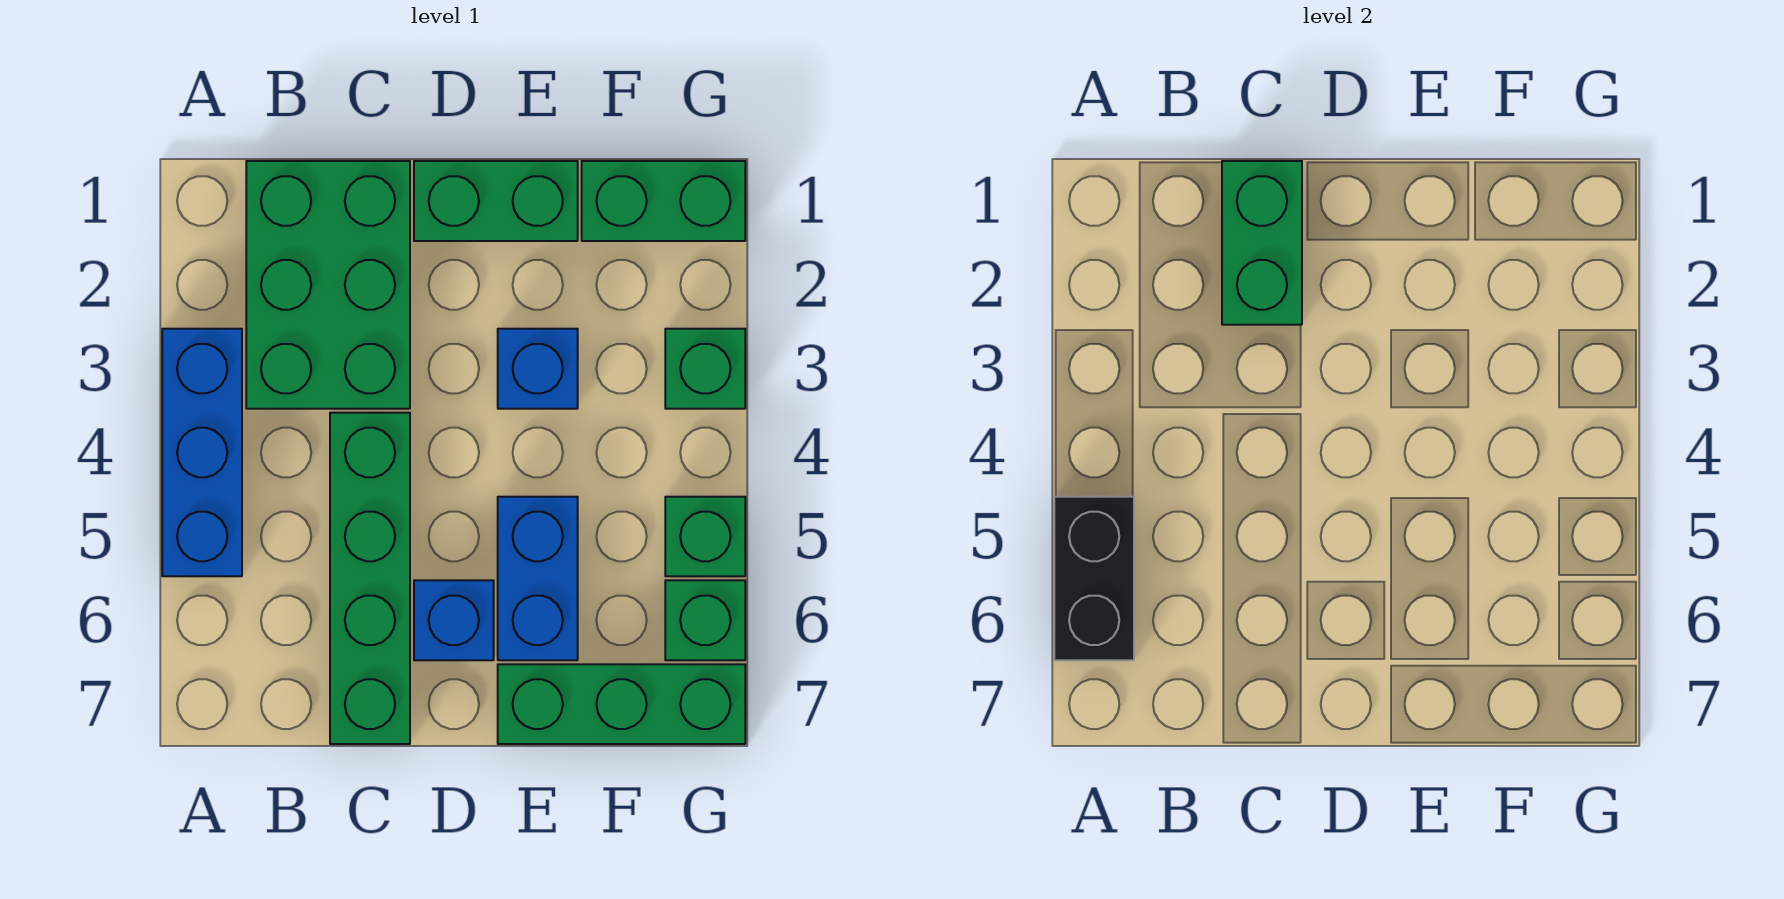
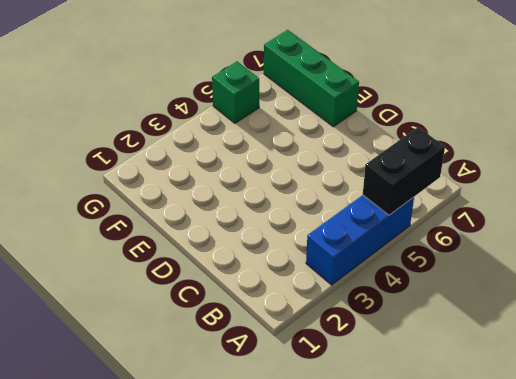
none -> green 2x3 brick [246,161,410,409]
none -> green 1x4 brick [330,413,410,744]
none -> green 1x2 brick [414,161,578,241]

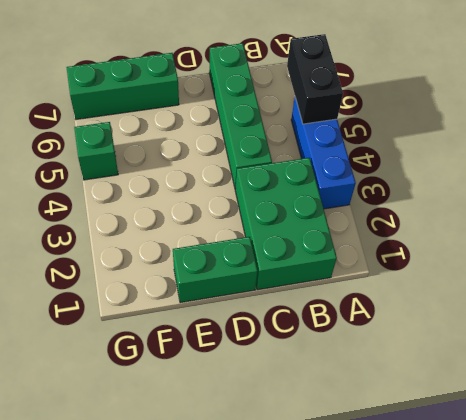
none -> blue 1x1 brick [414,580,494,660]
none -> blue 1x1 brick [498,329,578,409]
none -> blue 1x2 brick [498,497,578,660]

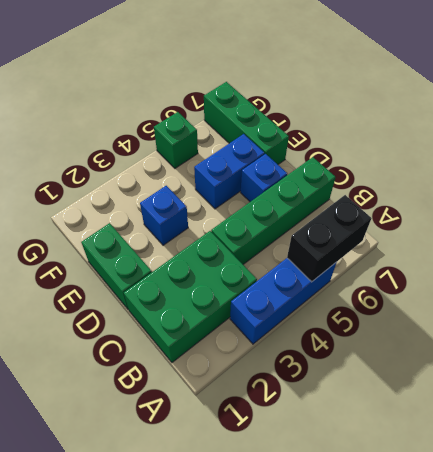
none -> green 1x2 brick [582,161,745,241]
none -> green 1x1 brick [665,329,745,409]
none -> green 1x1 brick [665,580,745,660]

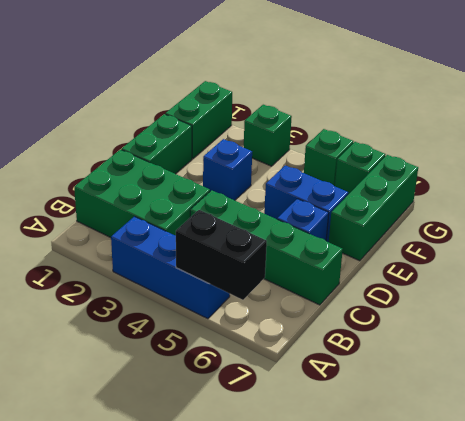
none -> green 1x2 brick [1222,161,1302,325]

